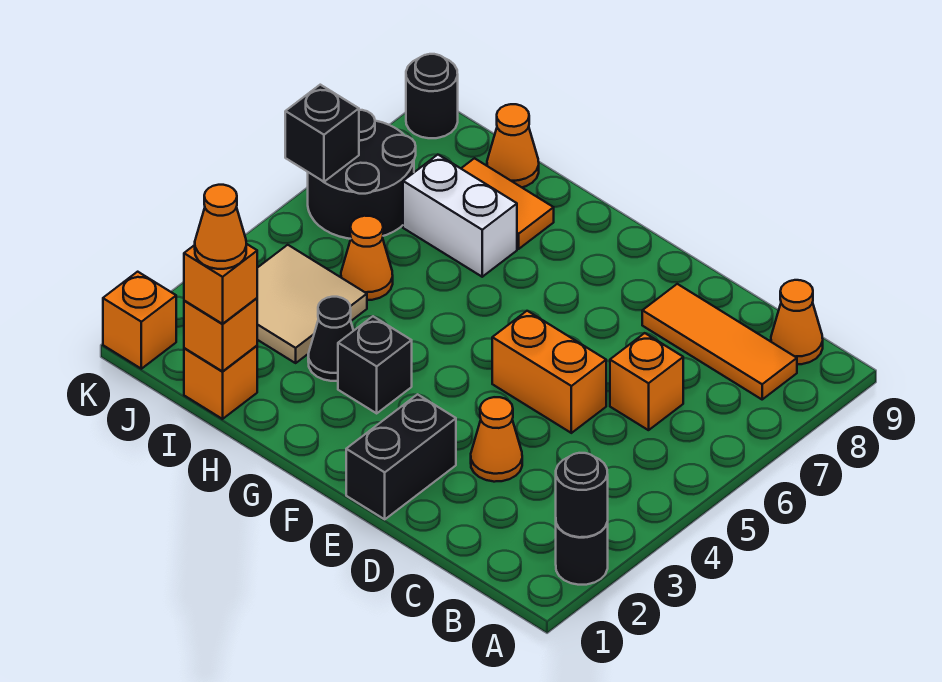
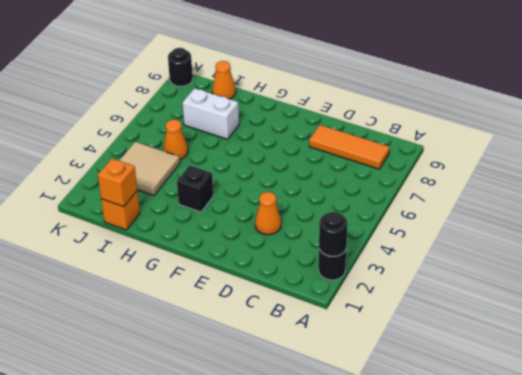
none -> orange 1x1 cone [771,280,823,364]
none -> orange 1x1 brick [610,333,683,430]
none -> orange 1x2 brick [492,311,606,433]

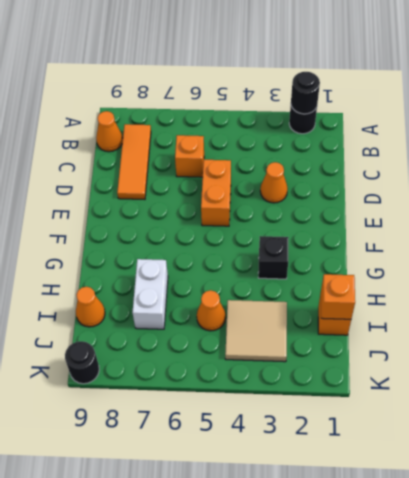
none -> black 1x2 brick [346,394,456,519]
none -> black 1x1 cone [308,297,353,381]
none -> orange 1x2 tile [461,158,554,249]

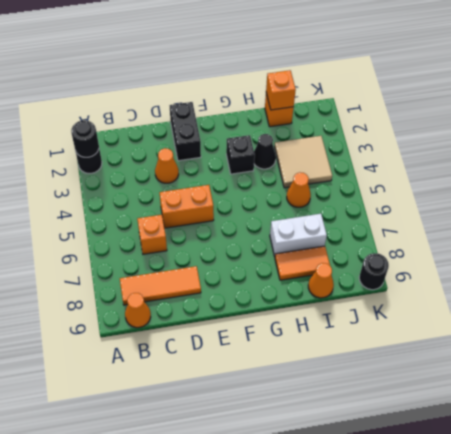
none -> black 2x2 round brick [308,110,416,239]
none -> orange 1x1 brick [103,272,176,369]
none -> black 1x1 brick [285,85,359,182]

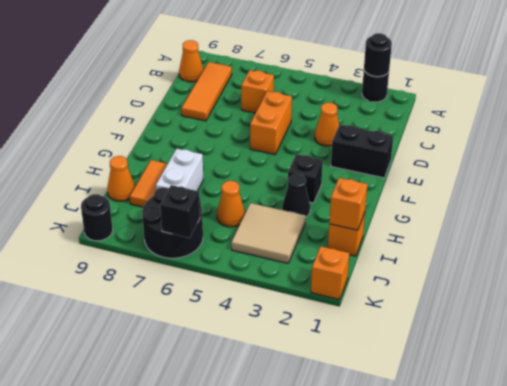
none -> orange 1x1 brick [184,244,257,324]
none -> orange 1x1 cone [195,185,246,269]

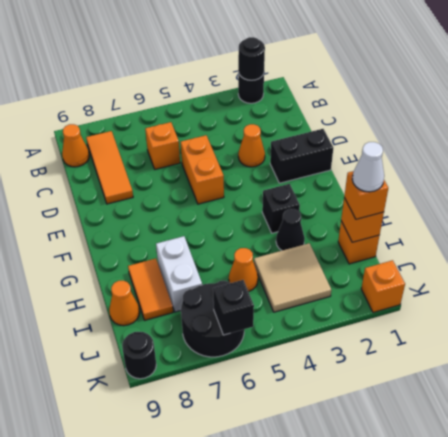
white 1x1 cone [352,142,384,192] -> orange 1x1 cone [195,185,246,269]

